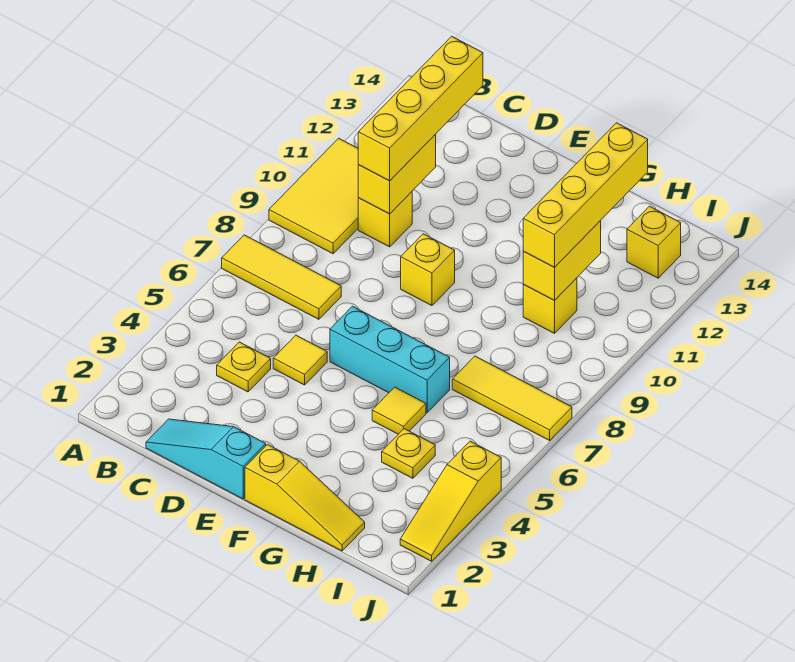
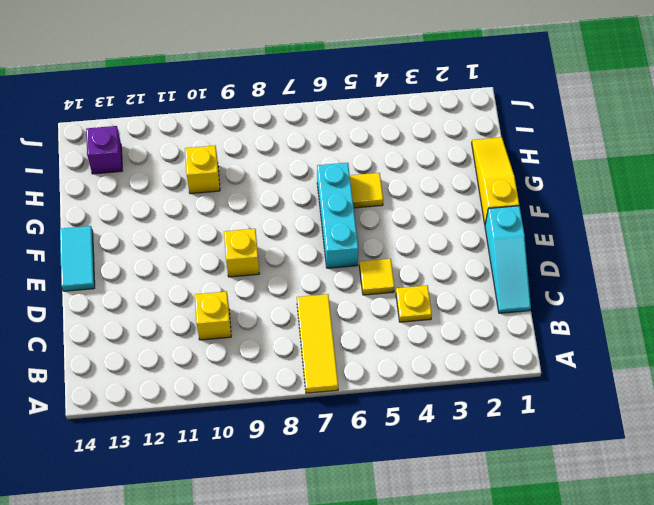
cyan 1x2 tile [60,226,95,291] -> none
purple 1x1 brick [86,126,122,174] -> yellow 1x1 brick [627,206,681,278]
none -> yellow 2x3 tile [269,138,358,254]
none -> yellow 1x1 plate [382,429,435,478]
none -> yellow 1x3 tile [452,356,572,440]

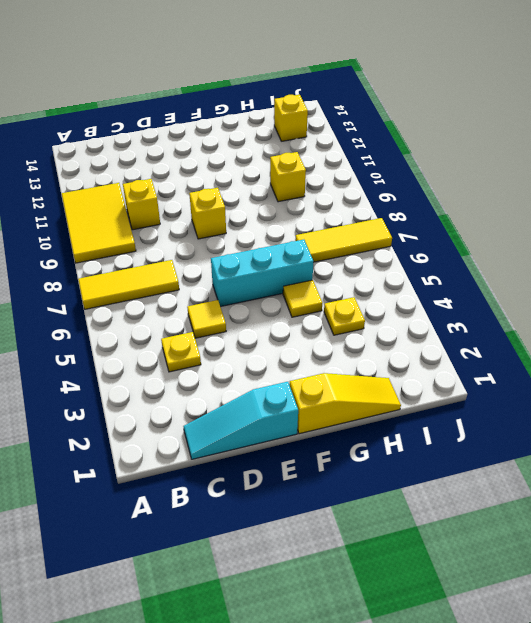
none -> yellow 1x3 slope [400,441,501,561]
none -> yellow 1x2 brick [358,134,436,214]
none -> yellow 1x2 brick [523,221,601,301]

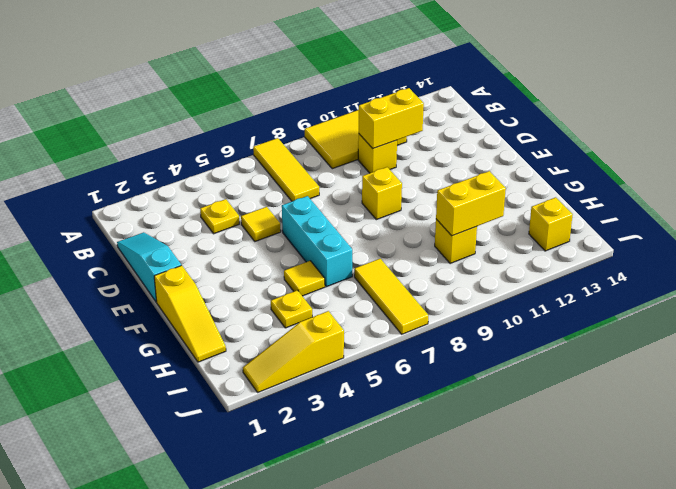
none -> yellow 1x4 brick [358,36,483,181]
none -> yellow 1x4 brick [523,123,648,267]

